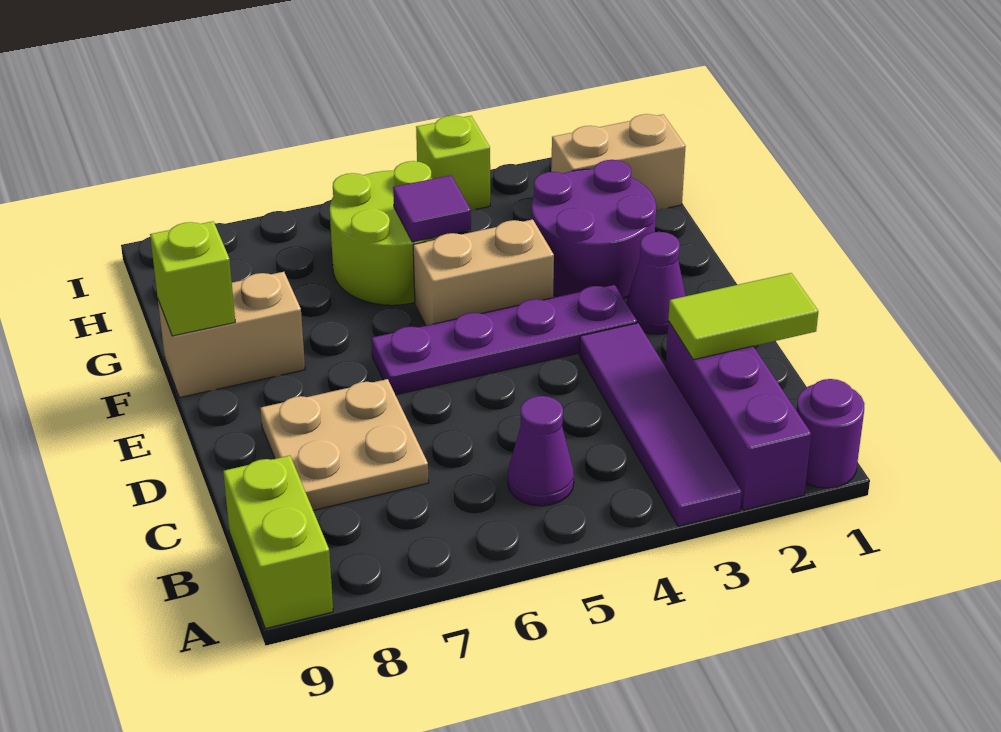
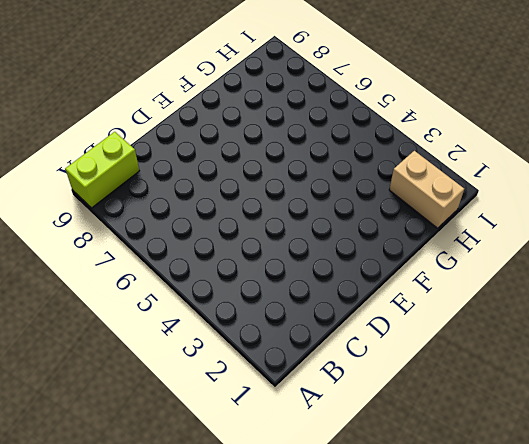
none -> purple 1x1 round brick [797,379,864,488]
none -> purple 1x3 brick [666,321,811,510]
none -> purple 1x4 tile [579,323,742,526]

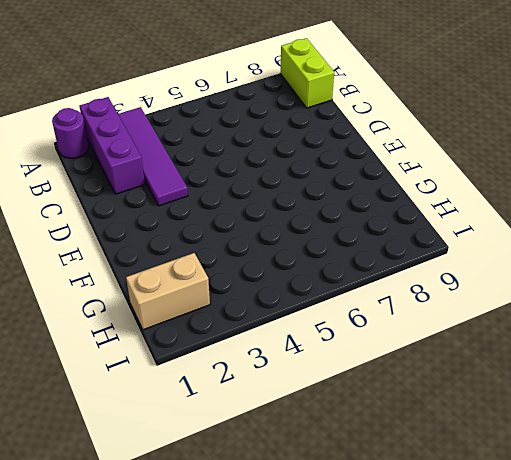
none -> purple 1x1 cone [508,396,574,506]
none -> tan 2x2 plate [260,379,429,510]
none -> purple 1x1 cone [626,232,686,334]

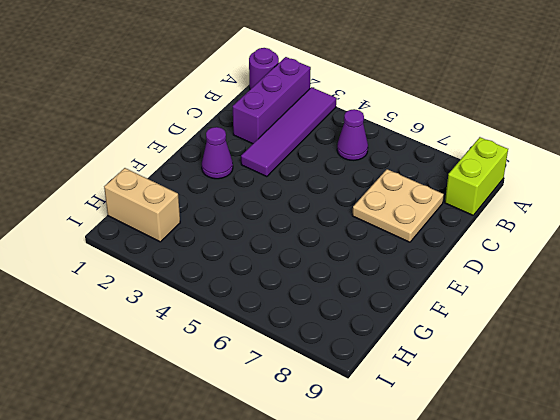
none -> purple 1x4 plate [371,284,637,395]
none -> purple 2x2 round brick [531,160,656,299]
none -> tan 1x2 brick [413,219,554,326]

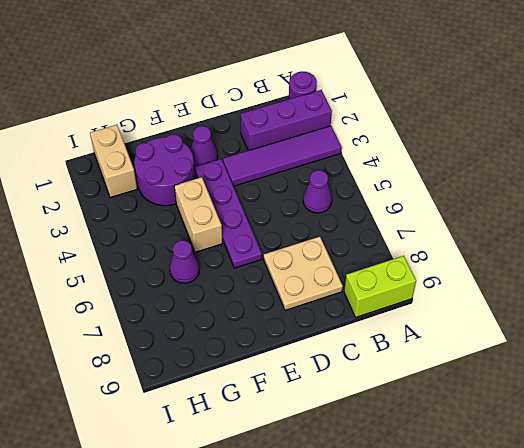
purple 1x1 cone [170,240,199,283] -> lime 2x2 round brick [330,161,438,305]
none -> tan 1x2 brick [158,272,305,397]
none -> lime 1x1 brick [416,116,490,210]
none -> lime 1x2 tile [668,273,818,360]

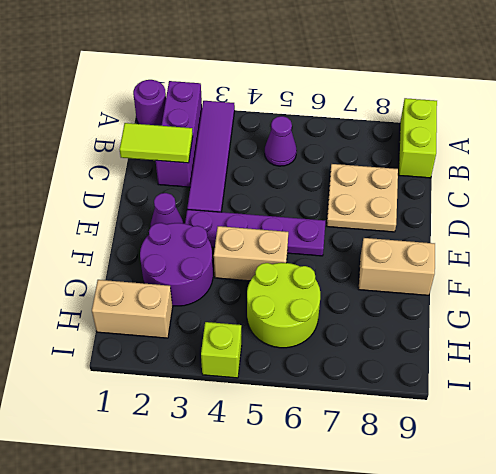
none -> lime 1x1 brick [150,221,235,336]
none -> purple 1x1 tile [393,175,471,242]

